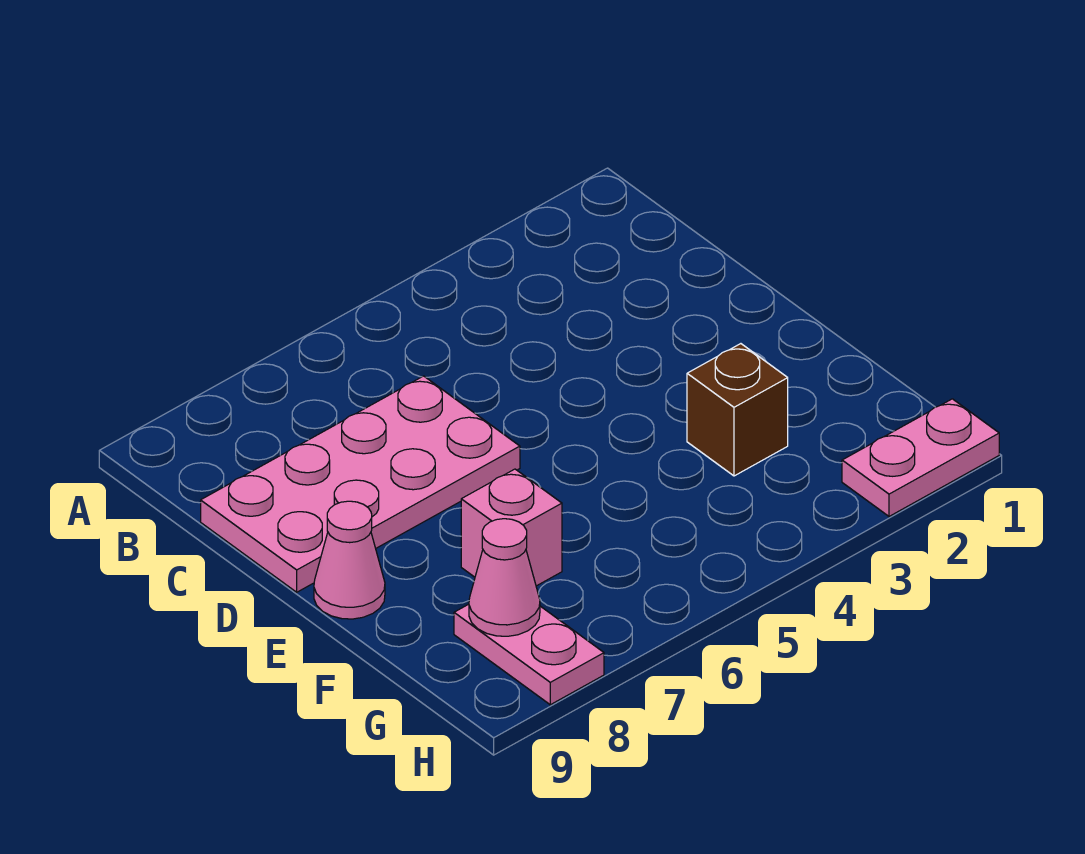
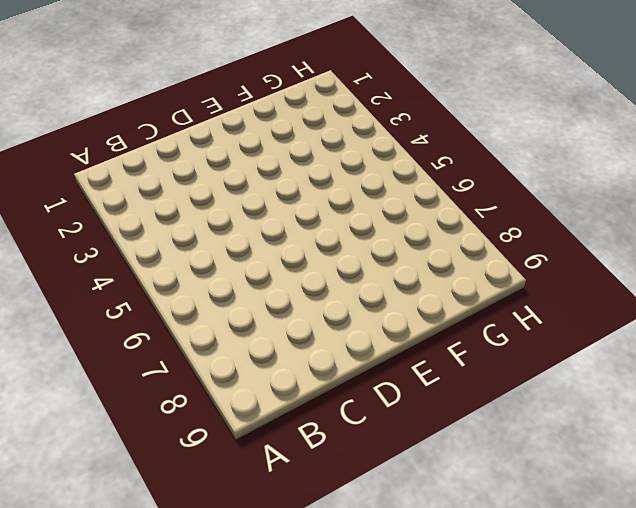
none -> pink 2x4 plate [201,376,520,592]
none -> pink 1x1 cone [314,501,385,619]

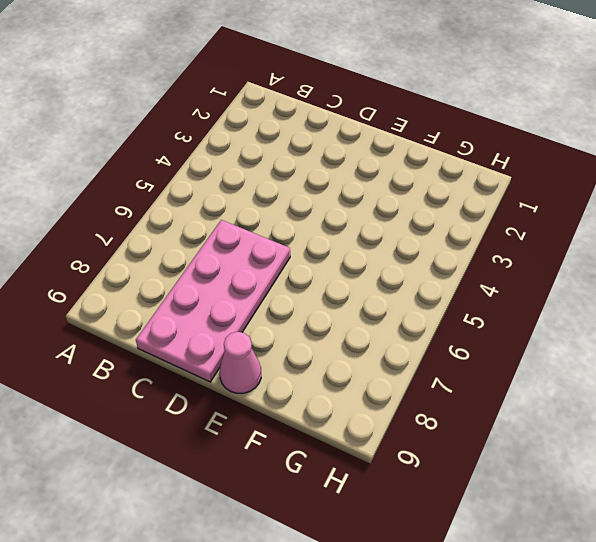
none -> brown 1x1 brick [687,344,788,476]
none -> pink 1x1 brick [461,469,562,586]

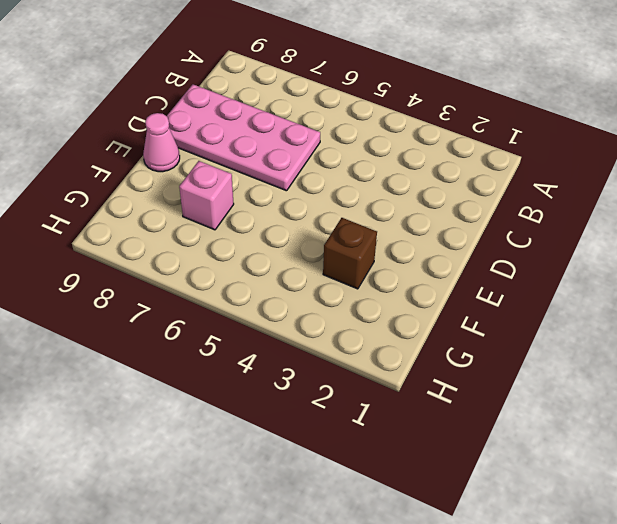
none -> pink 1x2 plate [454,604,604,705]
none -> pink 1x2 plate [842,399,999,516]

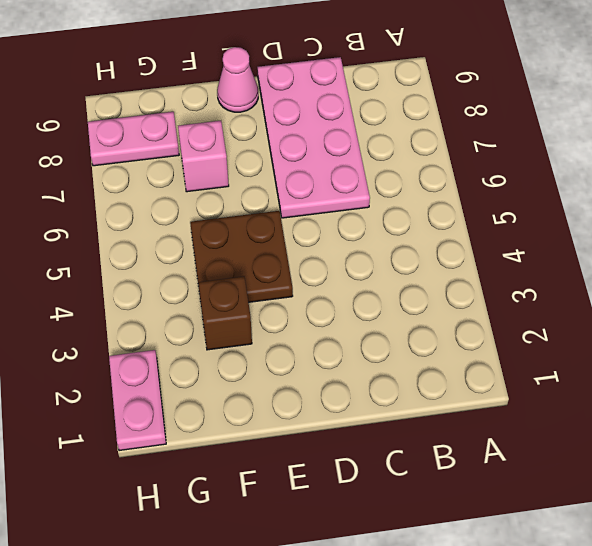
brown 2x2 plate [190,211,293,302] -> none
none -> pink 1x1 cone [469,519,540,636]

